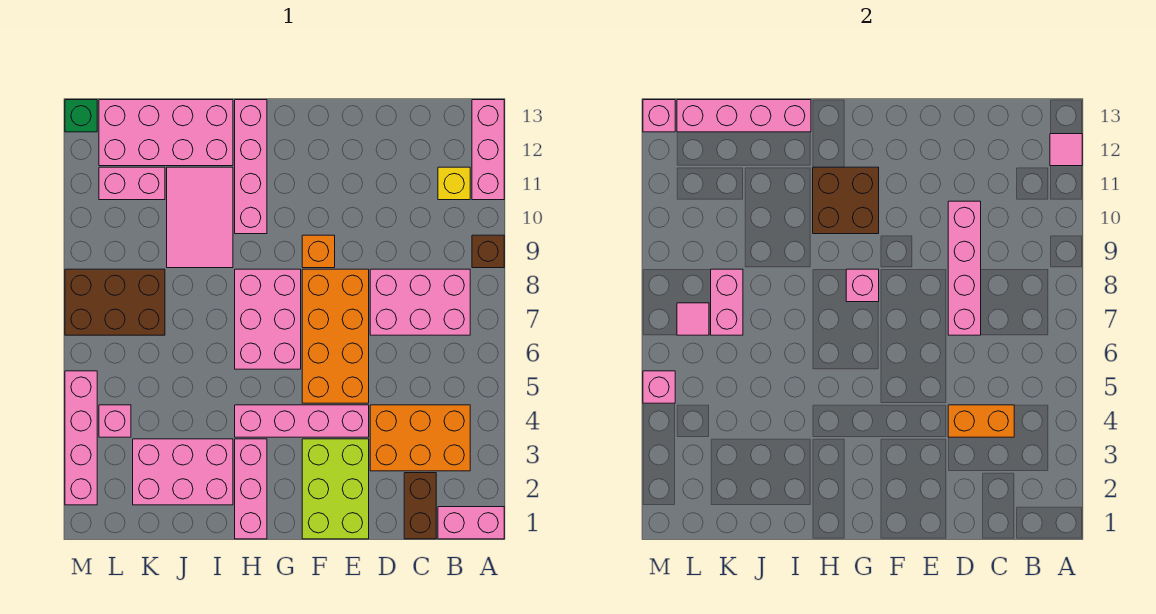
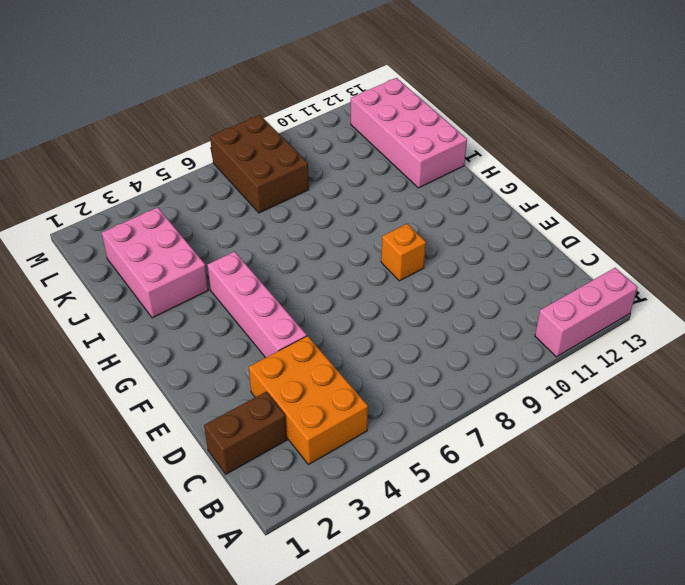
none -> pink 1x2 brick [438,507,504,539]
none -> brown 1x1 brick [472,235,504,268]
none -> pink 2x3 brick [370,269,470,335]
none -> yellow 1x1 brick [438,167,470,200]

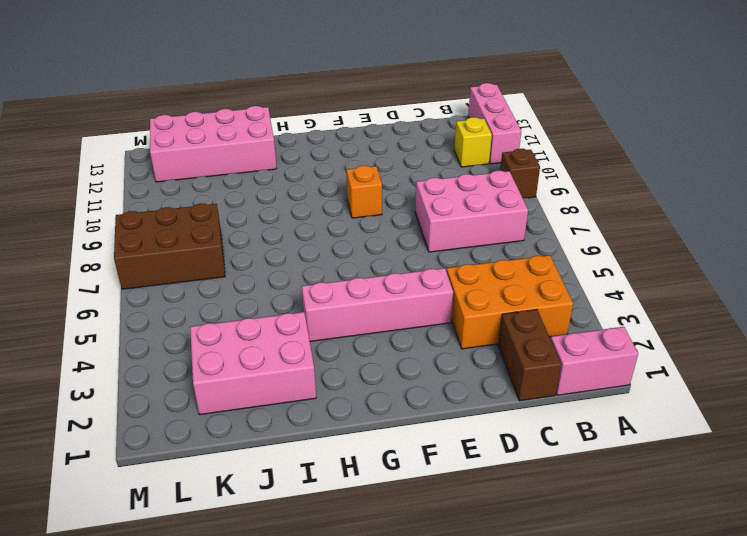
none -> lime 2x3 brick [302,439,369,539]
none -> orange 2x4 brick [302,269,369,403]
none -> pink 2x3 brick [235,269,301,369]
none -> pink 1x3 brick [235,439,267,539]

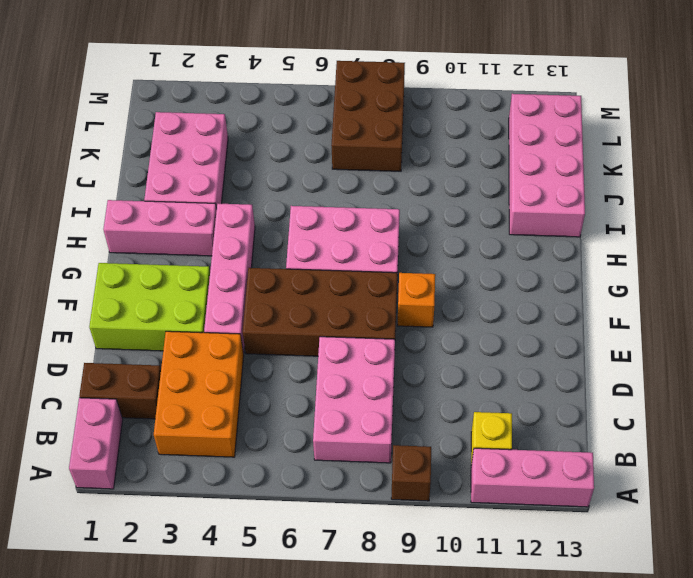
brown 2x4 brick [243,268,397,356] -> orange 2x4 brick [302,269,369,403]
none -> pink 1x4 brick [235,100,267,234]
none -> pink 2x3 tile [167,167,233,268]
none -> pink 1x2 brick [99,167,165,200]
none -> pink 1x1 brick [99,405,131,437]

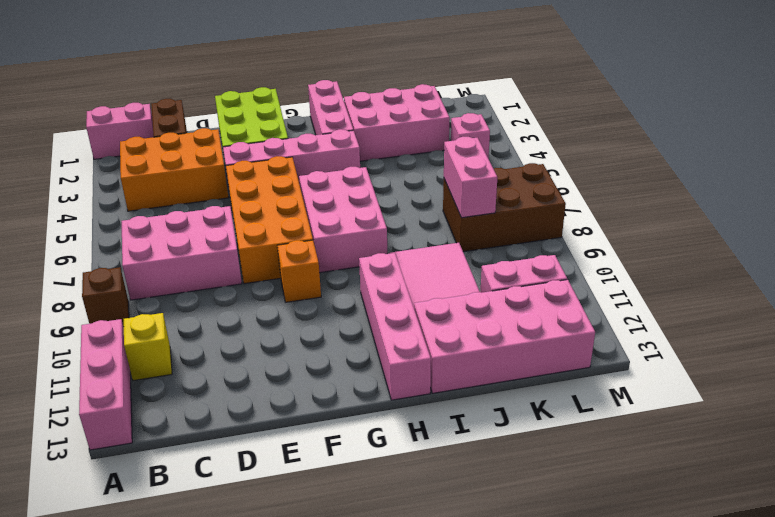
none -> pink 1x4 brick [65,371,97,505]
none -> green 1x1 brick [65,100,97,132]
none -> pink 1x1 tile [1050,134,1082,166]
none -> orange 1x2 brick [948,405,1014,437]

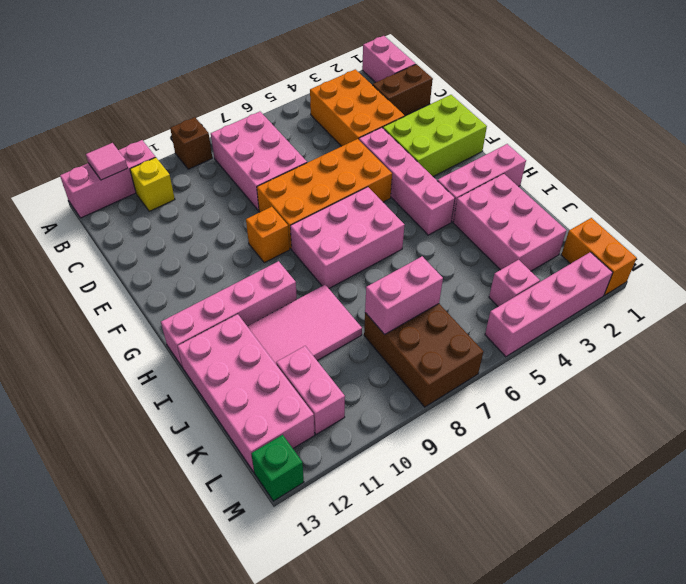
orange 1x2 brick [561,218,637,295] -> orange 1x2 brick moved to [948,405,1014,437]
none -> pink 1x4 brick [948,201,981,335]
none -> pink 1x1 brick [846,269,879,302]
none -> brown 2x2 brick [813,167,879,234]
none -> pink 1x4 brick [677,100,811,132]

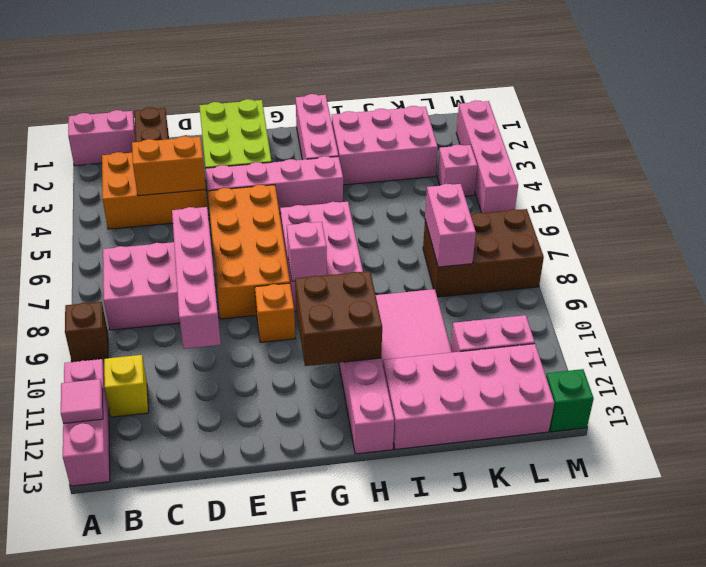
none -> pink 1x4 brick [677,100,811,132]
none -> pink 1x1 tile [677,303,709,335]
none -> pink 1x1 brick [643,371,675,403]
none -> pink 1x1 brick [643,100,675,132]

